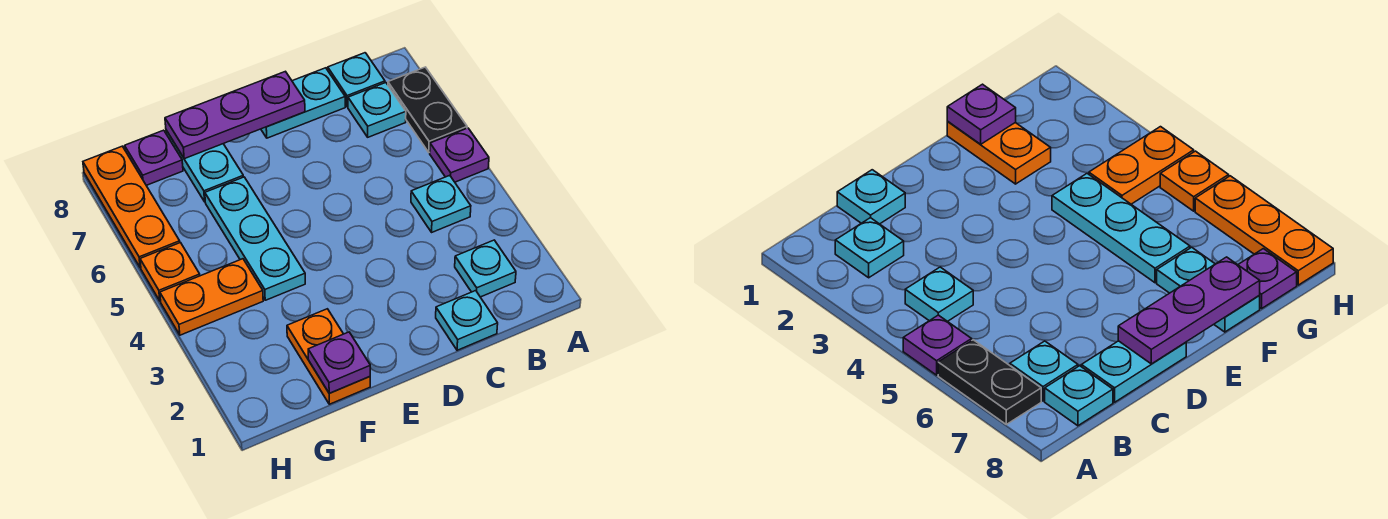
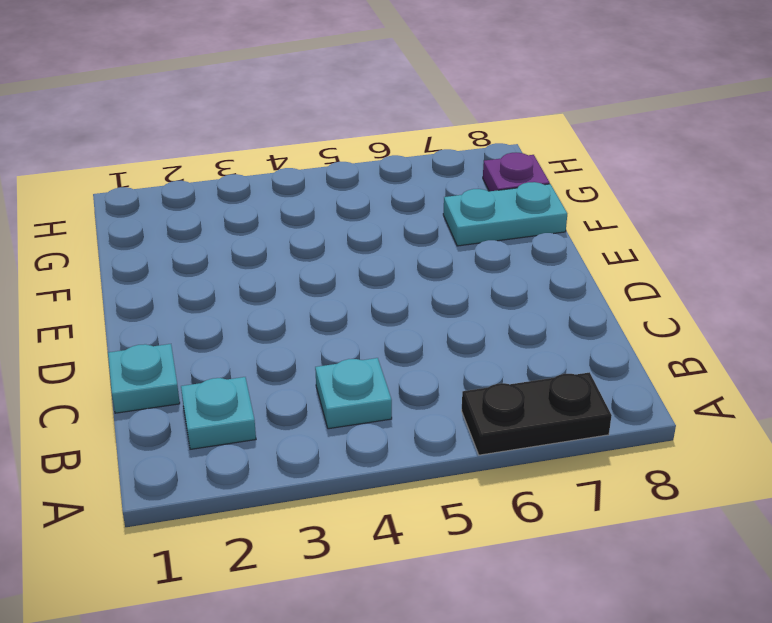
none -> purple 1x1 plate [430,128,489,182]
none -> cyan 1x1 plate [348,83,406,137]
none -> cyan 1x1 plate [328,53,385,107]

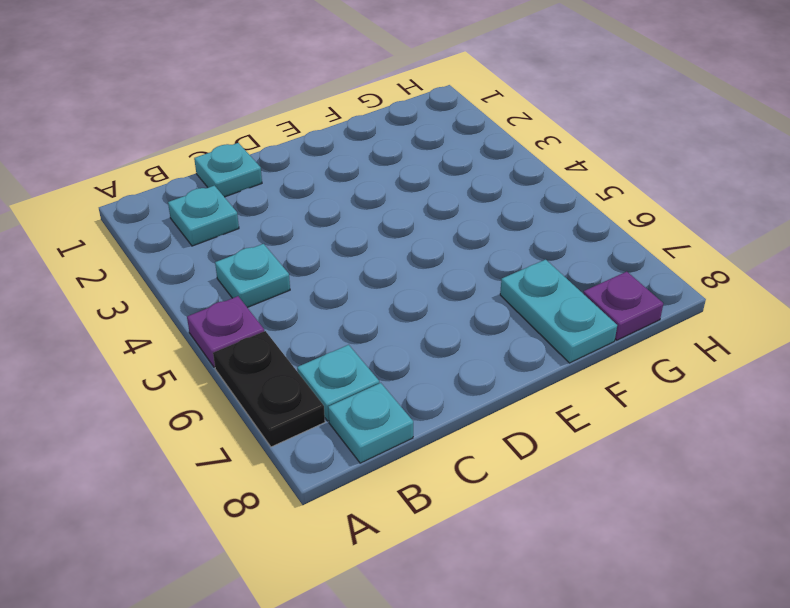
none -> cyan 1x2 plate [261,68,345,138]
none -> orange 1x2 plate [287,309,370,404]
none -> cyan 1x3 plate [205,177,305,300]

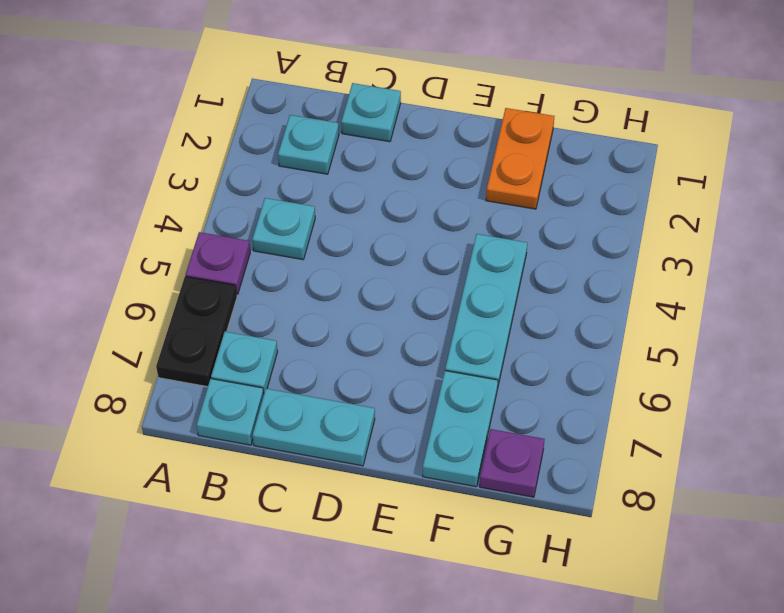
none -> orange 1x2 plate [160,259,263,335]
none -> orange 1x1 plate [140,243,200,301]
none -> orange 1x3 plate [83,146,180,268]

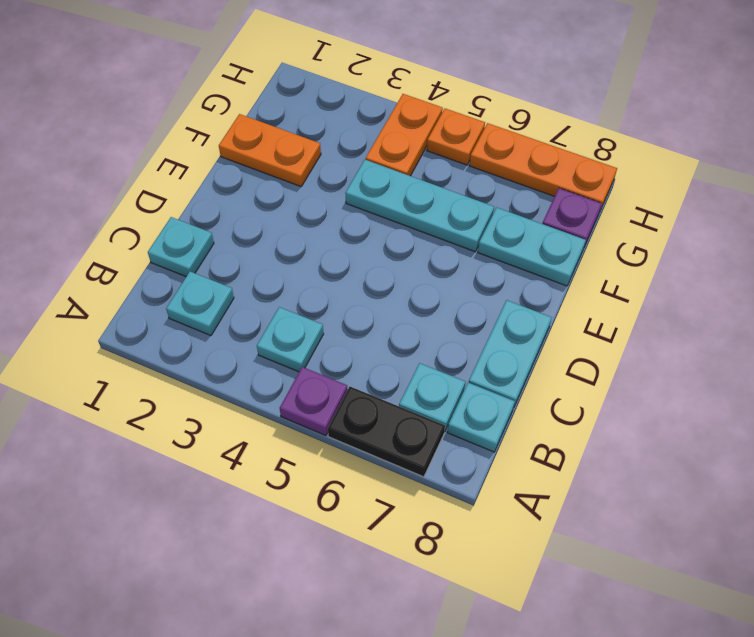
none -> purple 1x3 plate [165,71,305,159]
none -> purple 1x1 plate [308,332,370,393]

